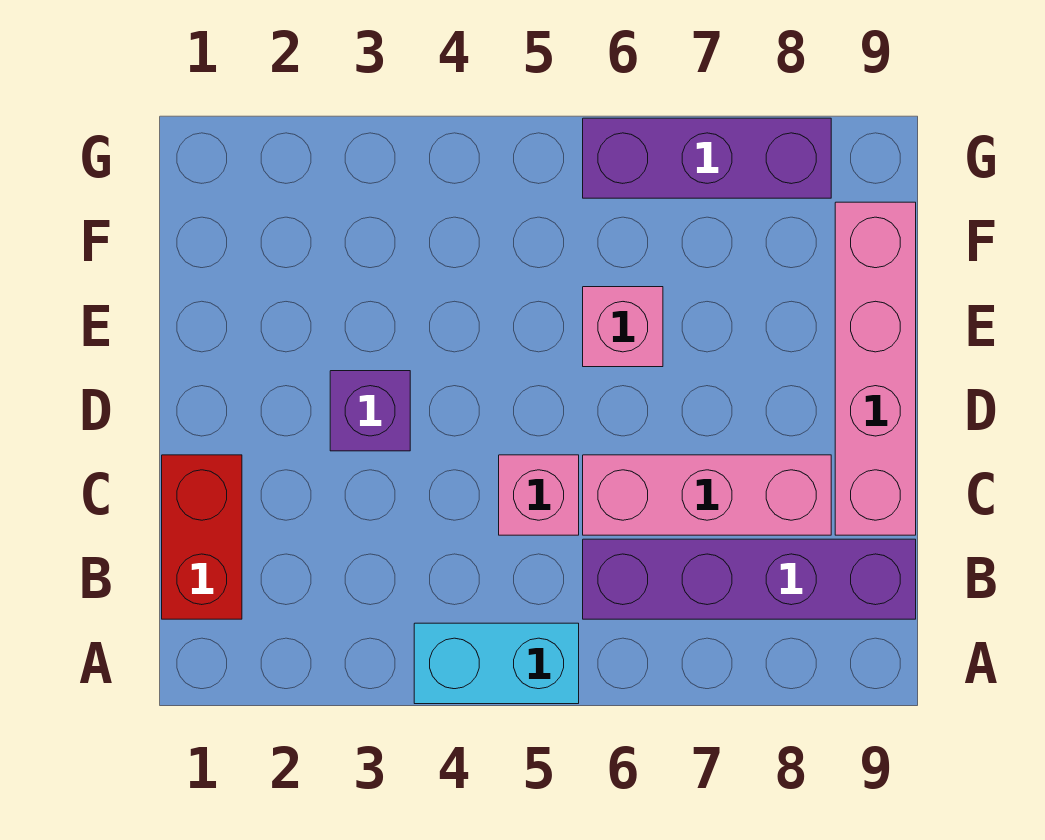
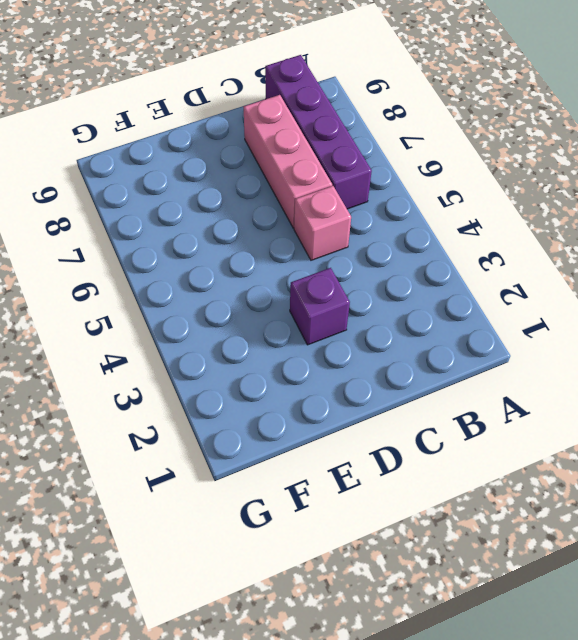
none -> cyan 1x2 brick [414,623,579,704]
none -> red 1x2 brick [162,455,242,619]

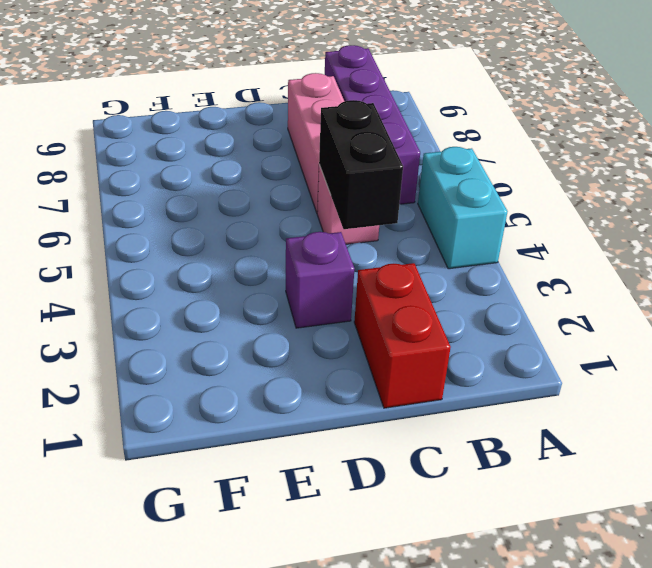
red 1x2 brick [354,263,451,408] -> red 1x2 brick turned to [162,455,242,619]
black 1x2 brick [319,100,403,229] -> none
none -> pink 1x4 brick [835,202,916,535]
none -> pink 1x1 brick [583,287,663,367]

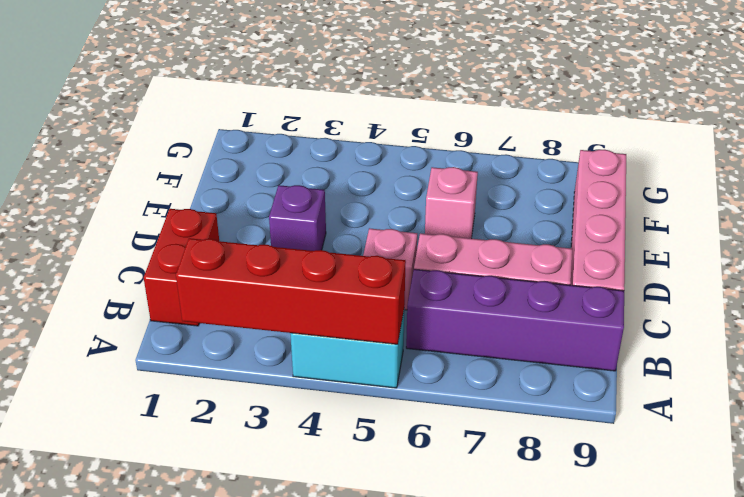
red 1x4 brick [176,238,406,344] -> none
none -> purple 1x3 brick [583,118,831,198]

